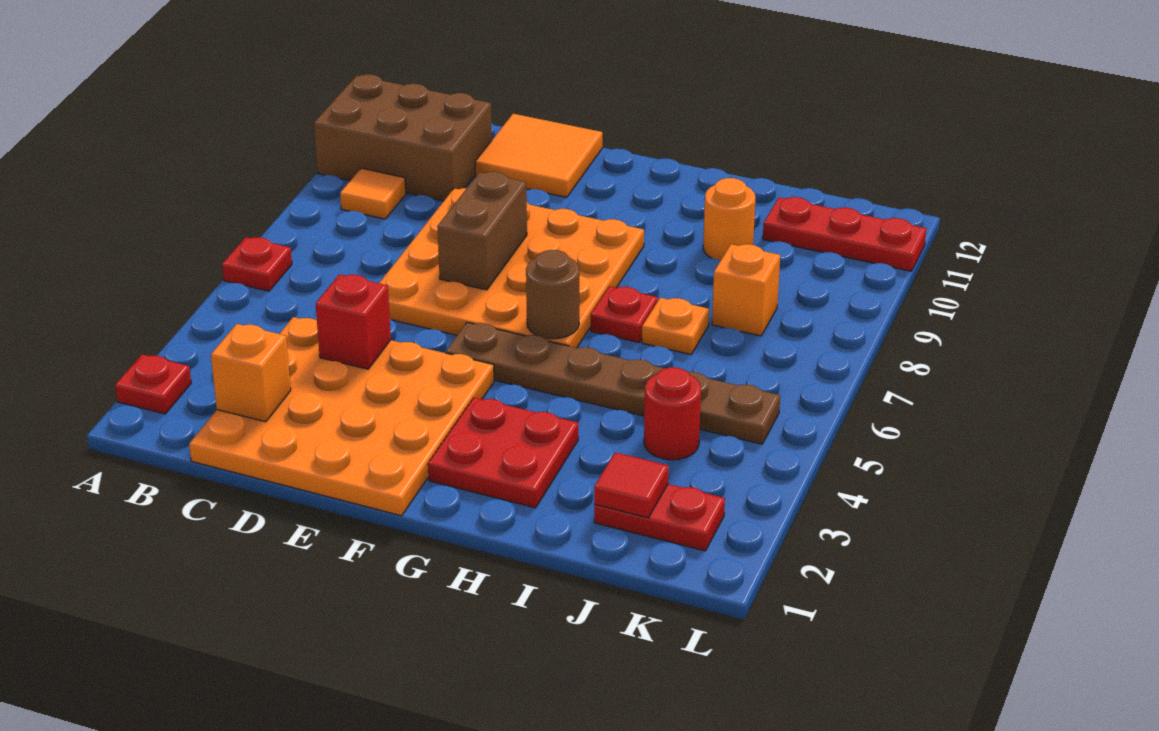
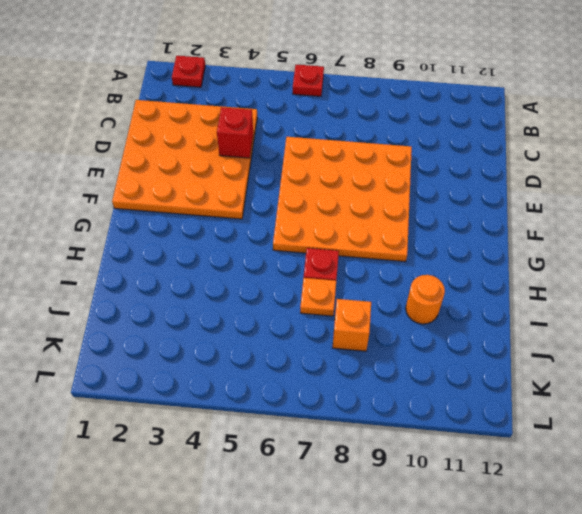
none -> brown 2x3 brick [314,74,492,201]
none -> orange 1x1 tile [340,168,406,219]
none -> orange 2x2 tile [475,114,602,197]

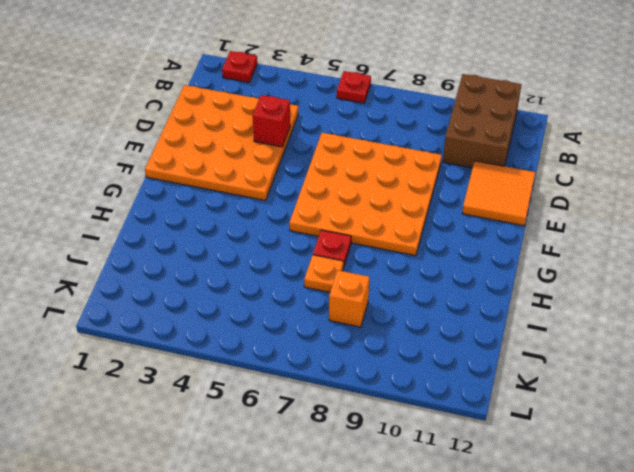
none -> orange 1x1 tile [340,168,406,219]
none -> brown 1x6 plate [446,322,780,444]
none -> red 2x2 plate [428,397,578,508]

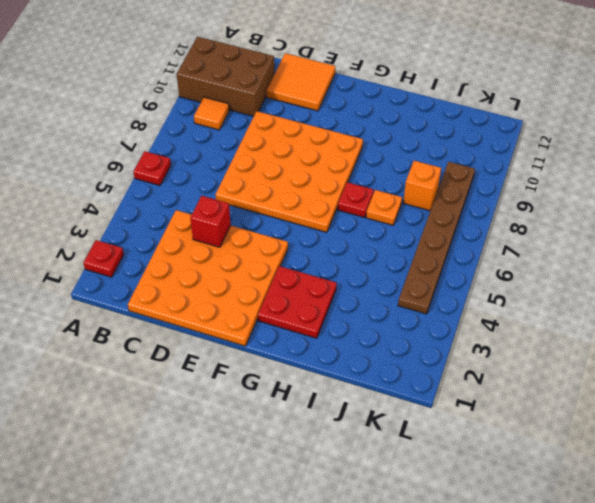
brown 1x6 plate [398,162,475,314] -> brown 1x6 plate turned to [446,322,780,444]
none -> orange 1x1 round brick [703,178,756,260]
none -> red 1x2 plate [594,484,725,551]
none -> red 1x1 round brick [644,367,701,460]

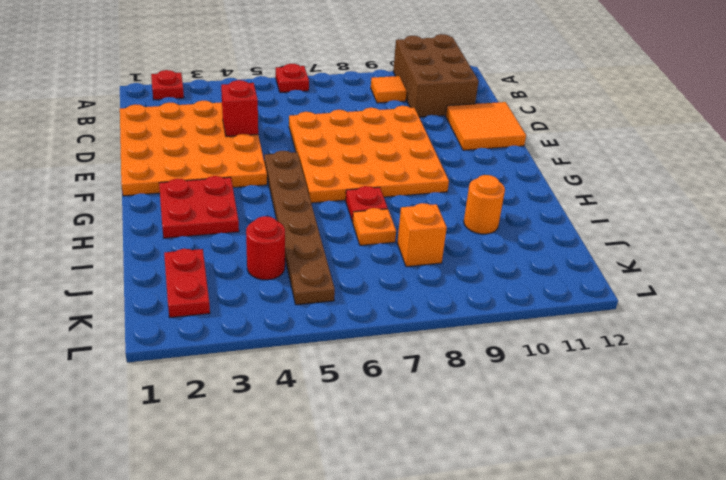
none -> red 1x3 plate [763,197,926,271]
none -> orange 1x1 brick [211,324,291,422]
none -> brown 1x2 brick [437,172,527,290]

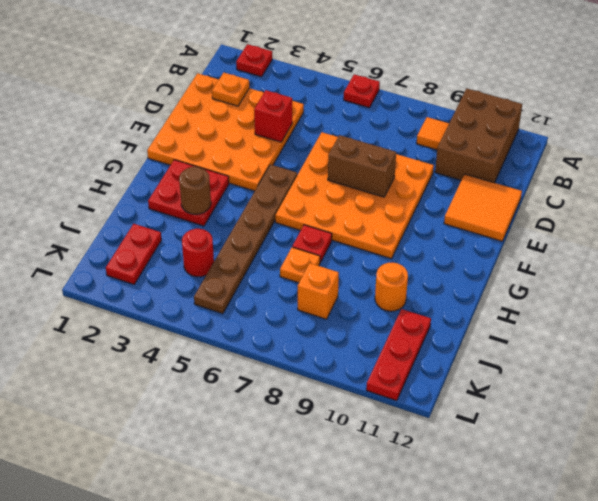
orange 1x1 plate [212,73,249,106] -> orange 1x1 brick [211,324,291,422]
brown 1x1 round brick [179,167,211,214] -> brown 1x1 round brick moved to [526,250,579,339]
none -> red 1x1 tile [594,452,669,518]

